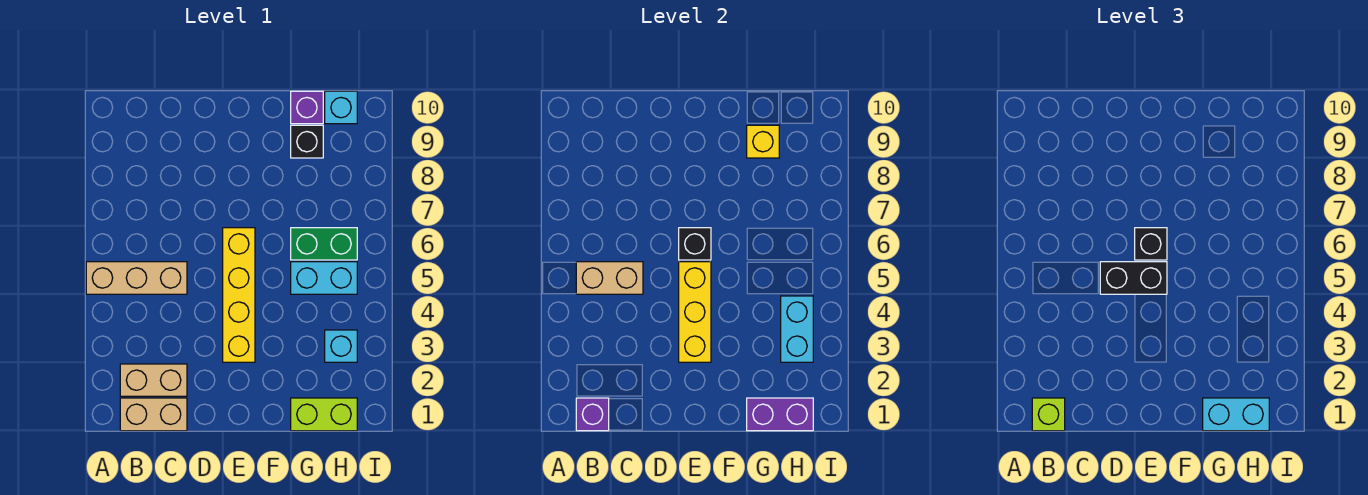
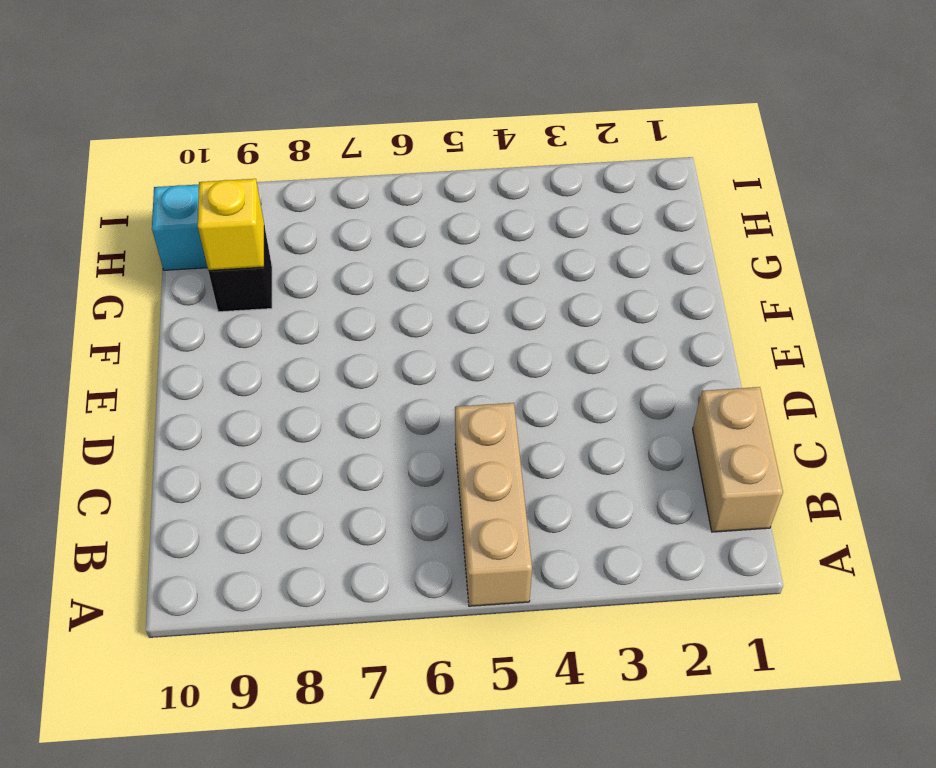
none -> tan 1x2 brick [120,364,187,396]
none -> yellow 1x4 brick [223,228,255,362]
none -> lime 1x2 brick [291,398,357,431]

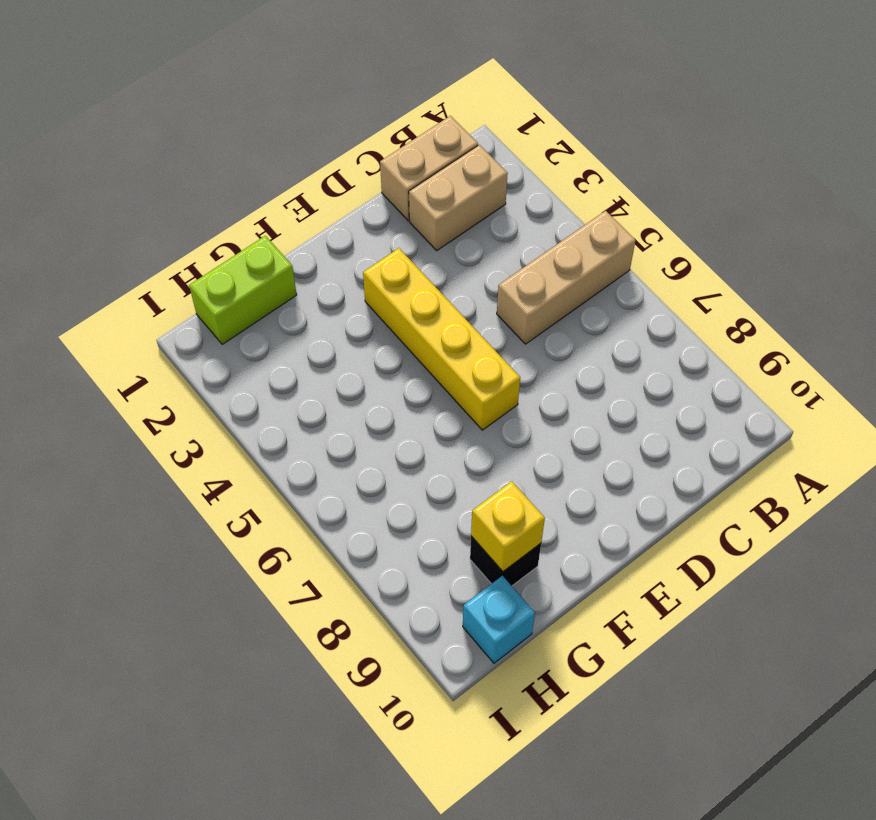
none -> cyan 1x2 brick [291,262,357,294]
none -> green 1x2 brick [291,228,357,260]
none -> purple 1x1 brick [291,91,323,124]

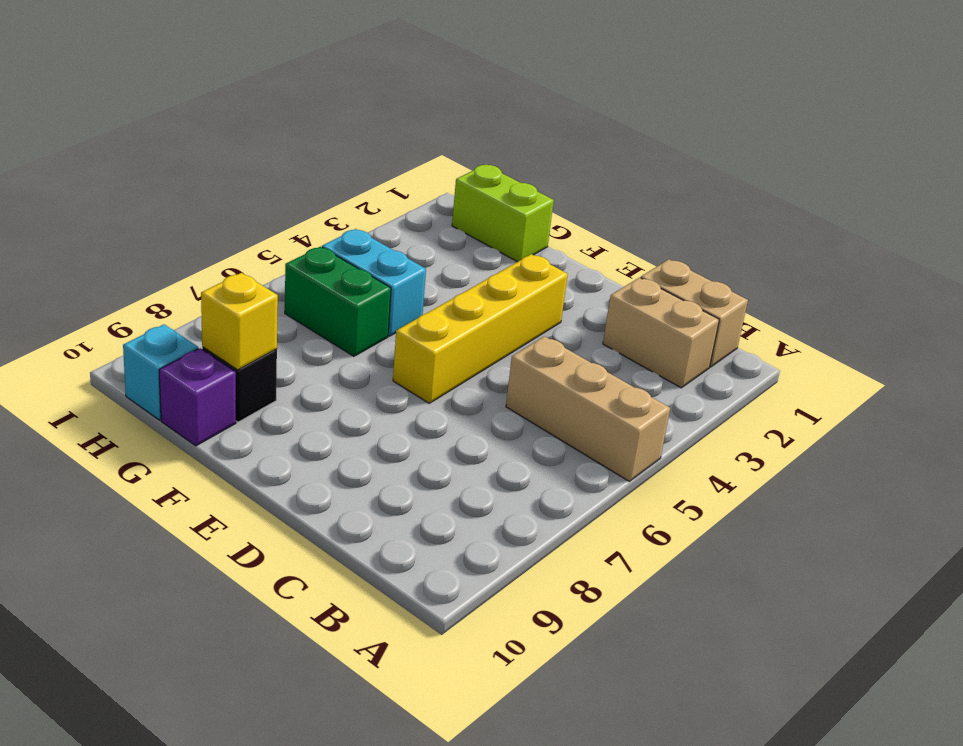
none -> cyan 1x1 brick [325,330,357,362]
none -> purple 1x1 brick [576,398,609,431]
none -> tan 1x2 brick [576,262,643,294]

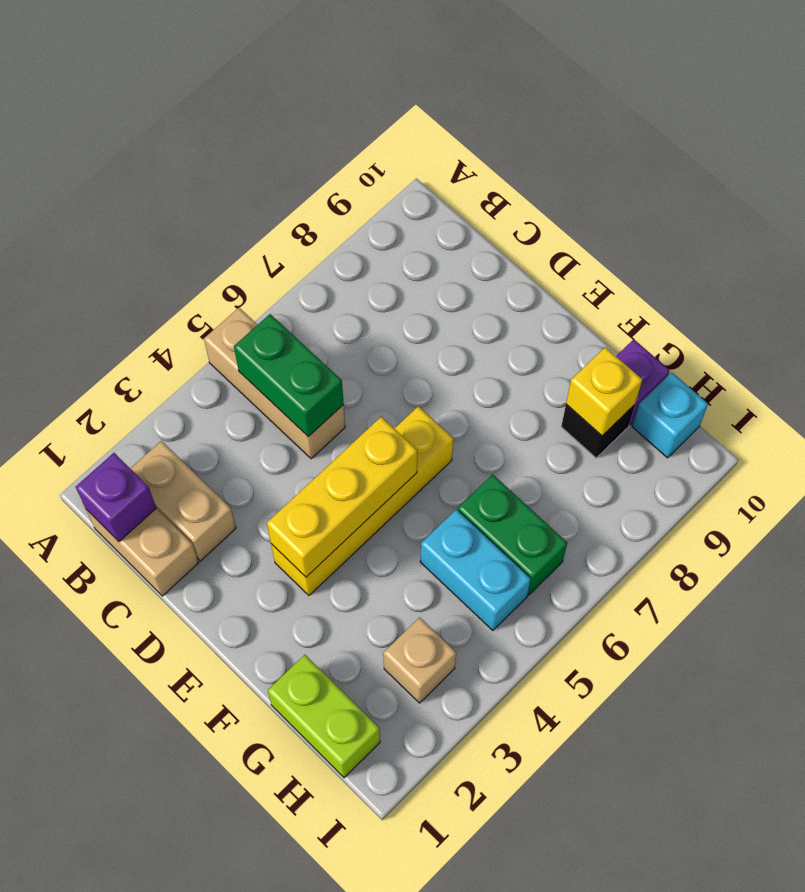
green 1x2 brick [234,314,344,437] -> tan 1x2 brick [576,262,643,294]
tan 1x1 brick [383,617,456,703] -> cyan 1x1 brick [325,330,357,362]
none -> black 1x1 brick [679,228,711,260]
none -> purple 1x2 brick [747,398,813,431]
none -> cyan 1x2 brick [781,296,813,362]

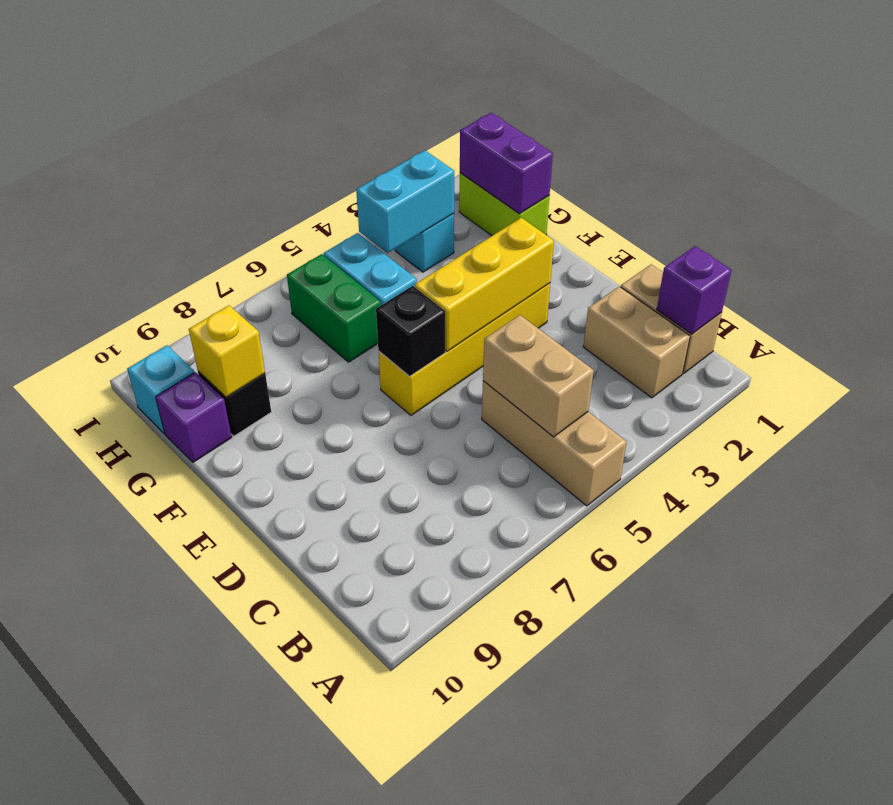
none -> lime 1x1 brick [1032,398,1065,431]
none -> black 1x2 brick [1100,262,1167,294]
none -> black 1x1 brick [1135,228,1167,260]

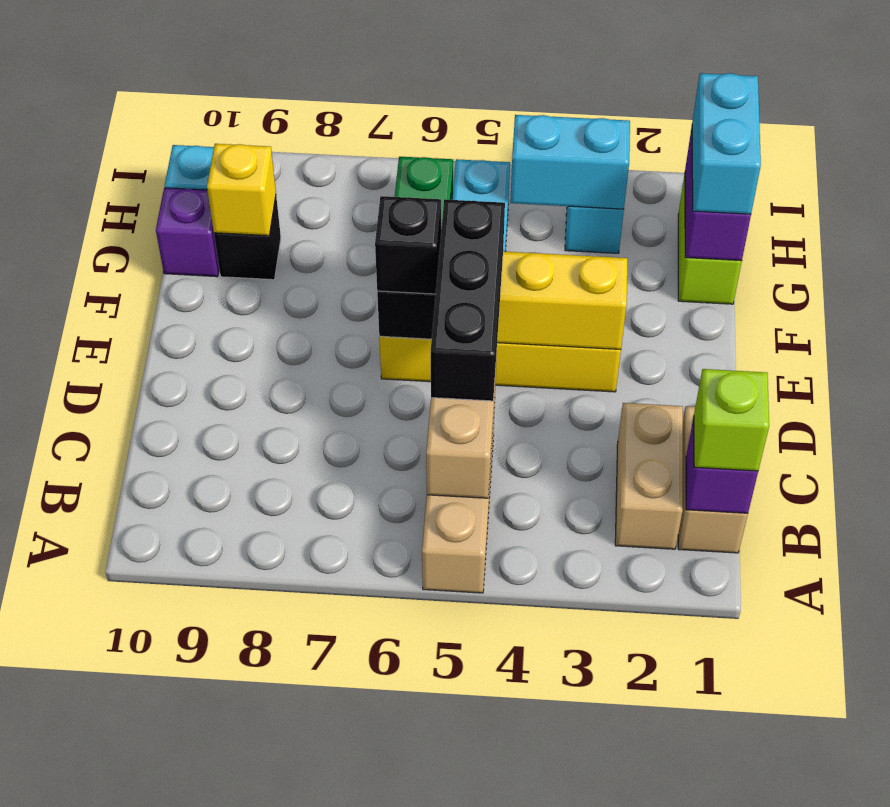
black 1x3 brick [431,199,505,401] -> black 1x2 brick [1100,262,1167,294]

